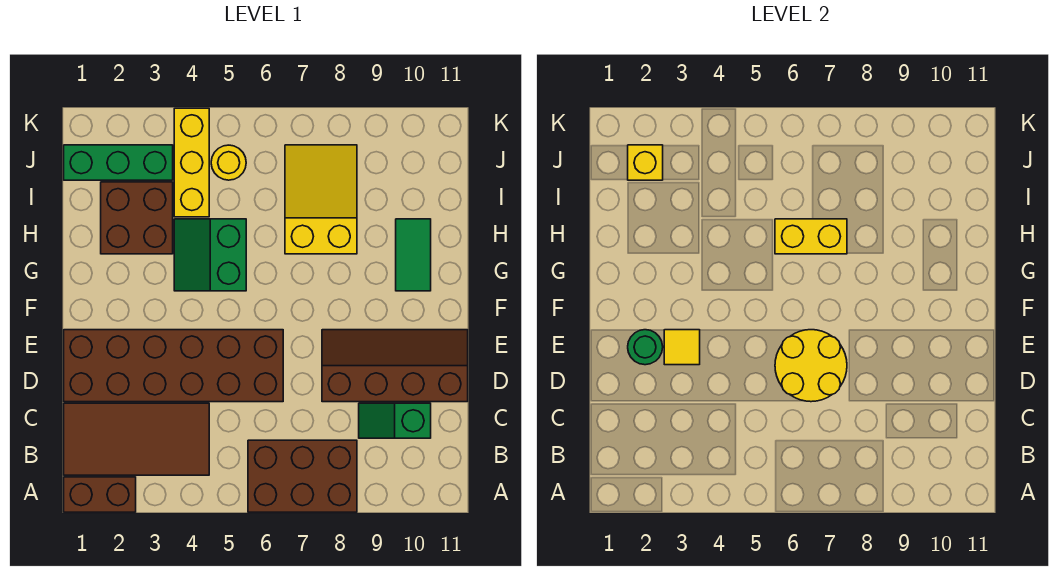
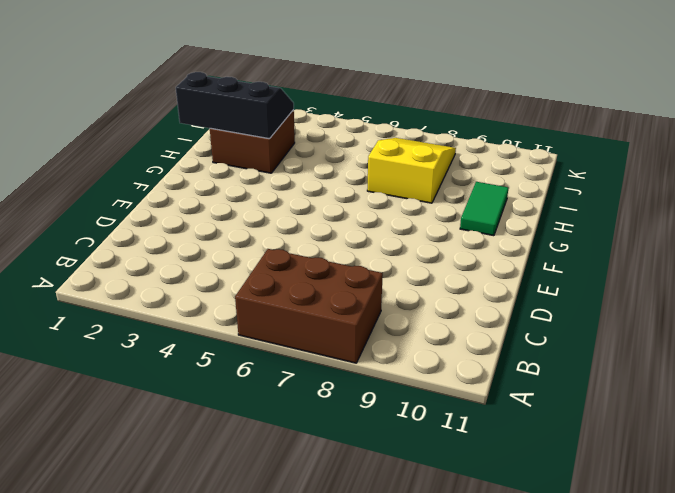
black 2x3 slope [176,72,294,139] -> none
none -> brown 1x2 brick [64,477,136,512]
none -> brown 2x4 tile [64,403,209,475]
none -> green 1x2 slope [359,403,431,438]

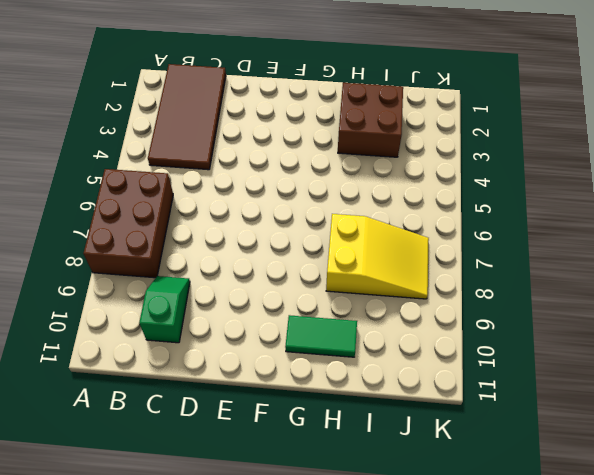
none -> brown 1x2 brick [64,477,136,512]
none -> brown 2x6 brick [64,330,283,402]
none -> brown 2x4 slope [322,330,468,402]

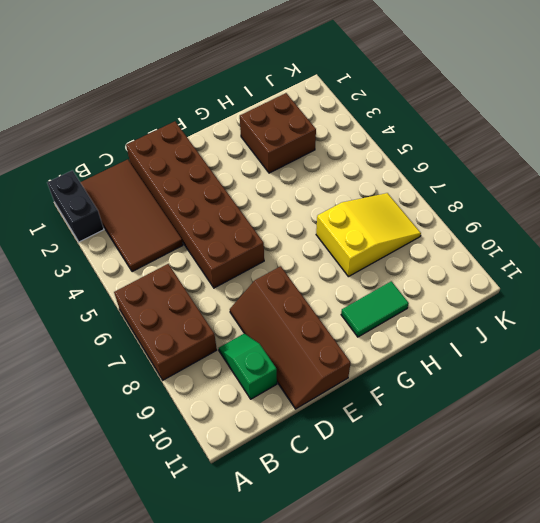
black 1x2 brick [47,170,104,242] -> brown 1x2 brick [64,477,136,512]
brown 2x4 slope [230,266,351,409] -> brown 2x4 slope turned to [322,330,468,402]
none -> green 2x2 slope [174,219,246,291]
none -> yellow 1x3 brick [174,108,209,217]
none -> green 1x3 brick [64,145,173,180]

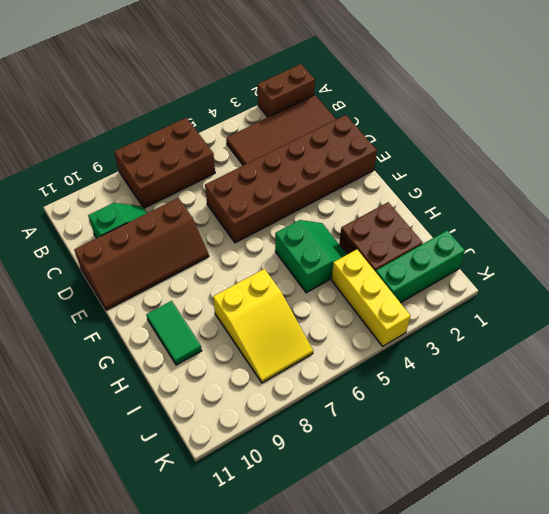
none -> yellow 1x1 round brick [211,145,246,180]
none -> yellow 2x2 round brick [775,330,847,402]
none -> green 1x1 round brick [628,330,663,365]

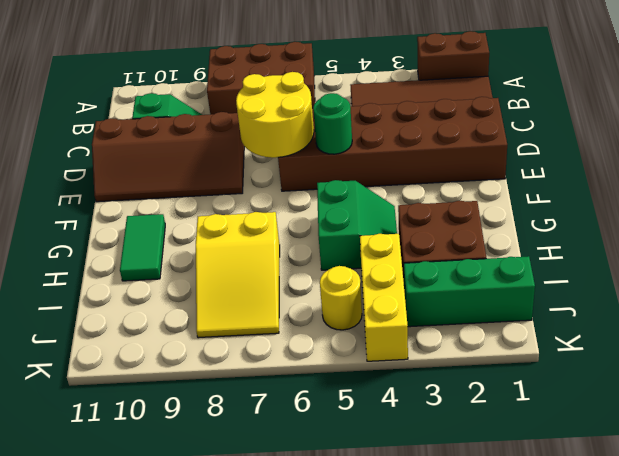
green 1x1 round brick [313,93,352,154] -> green 1x1 round brick moved to [628,330,663,365]
none -> yellow 1x1 tile [664,330,700,365]
none -> yellow 1x2 brick [775,219,847,254]
none -> yellow 1x1 brick [628,145,663,180]

